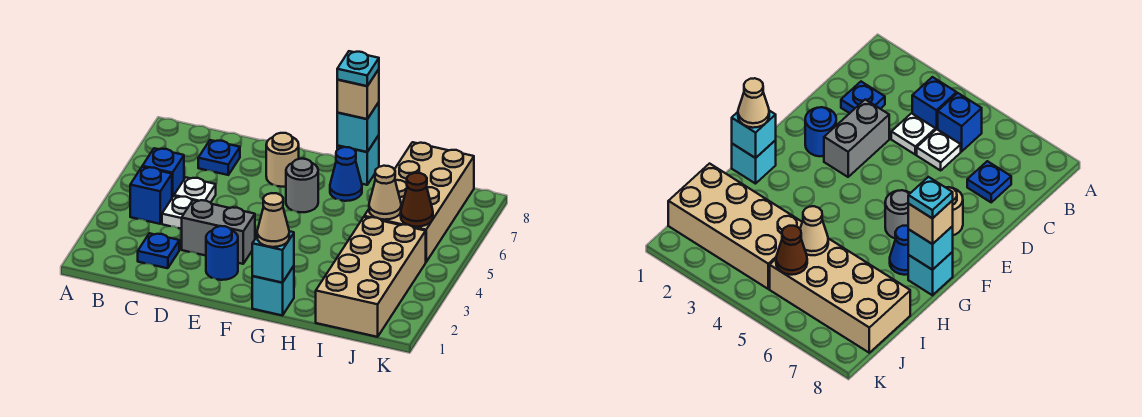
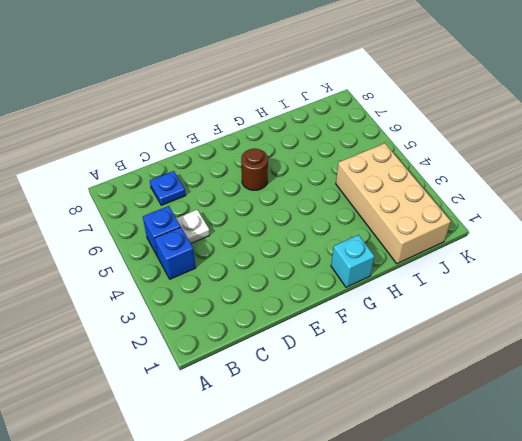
brown 1x1 round brick [241,148,268,190] -> grey 1x1 round brick [286,159,318,212]
none -> blue 1x1 plate [138,233,179,268]
none -> white 1x1 plate [162,196,192,229]
none -> grey 1x2 brick [182,200,255,264]

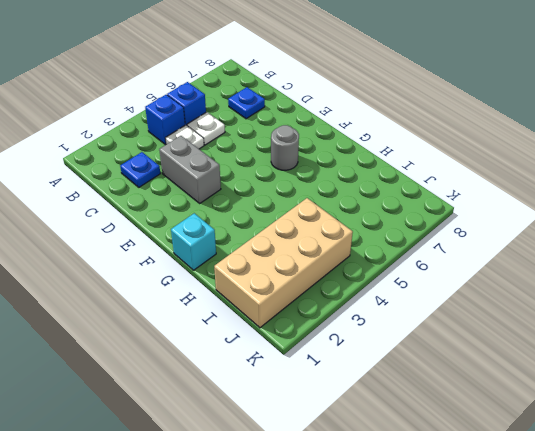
none -> blue 1x1 round brick [206,226,238,280]
none -> tan 1x1 round brick [266,133,299,187]
none -> blue 1x1 cone [330,147,362,201]

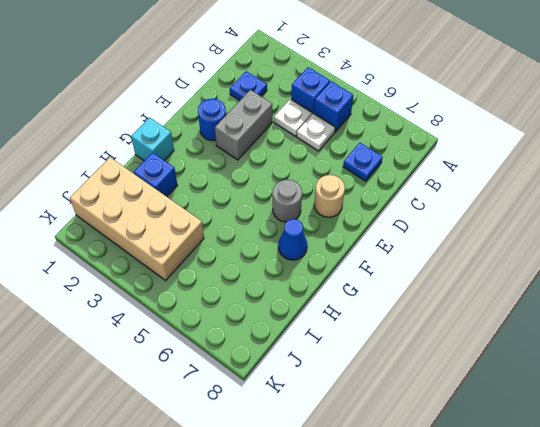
blue 1x1 brick [134,153,177,197] -> none
none -> cyan 1x1 brick [337,135,379,185]
none -> tan 2x4 brick [364,142,474,262]
none -> cyan 1x1 brick [252,231,294,283]

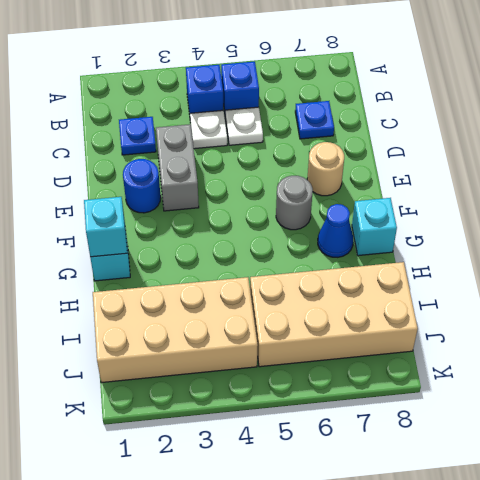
none -> cyan 1x1 brick [337,102,379,152]
none -> tan 1x1 cone [369,166,401,220]
none -> brown 1x1 cone [401,173,433,227]

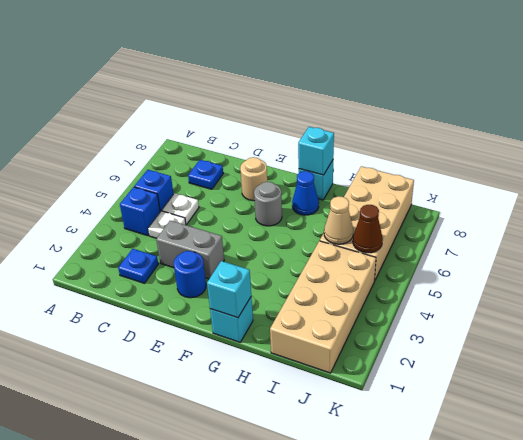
none -> tan 1x1 cone [257,193,289,247]
none -> tan 1x1 brick [337,69,379,119]
none -> cyan 1x1 plate [337,51,379,86]

